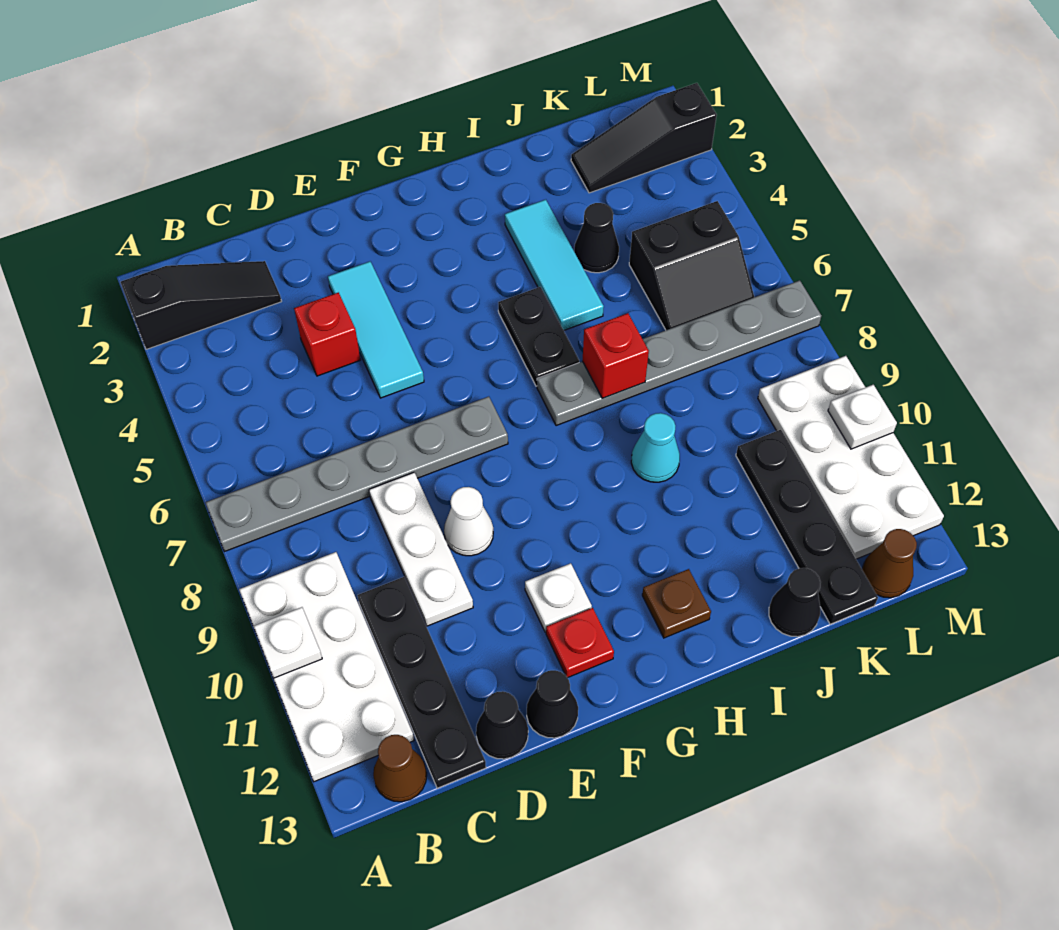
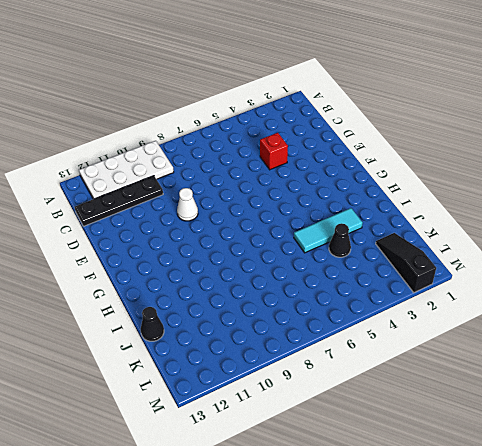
none -> black 1x3 slope [121,261,282,349]
none -> grey 1x6 plate [206,397,508,552]
none -> brown 1x1 cone [373,735,427,802]

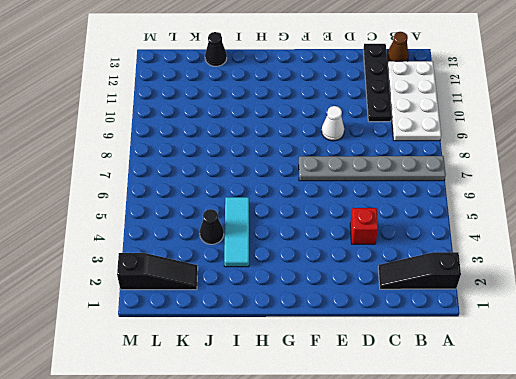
none -> white 1x3 plate [369,473,473,626]
none -> black 1x1 cone [476,691,528,759]
none -> cyan 1x3 tile [328,262,424,398]

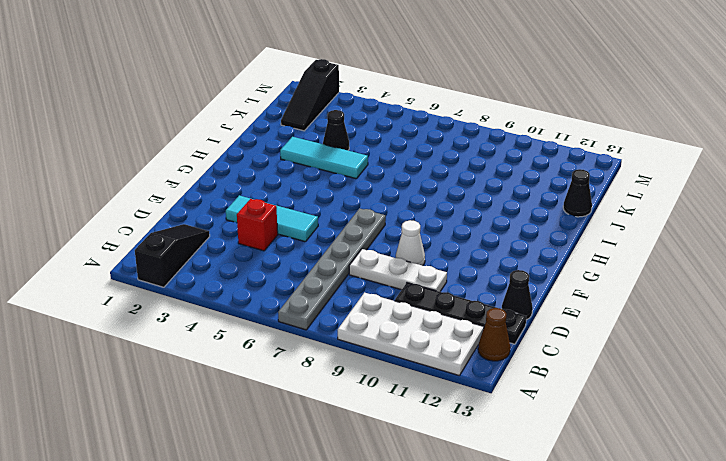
none -> black 1x1 cone [527,670,578,738]
none -> white 1x1 plate [525,563,592,632]
none -> red 1x1 plate [546,608,614,678]

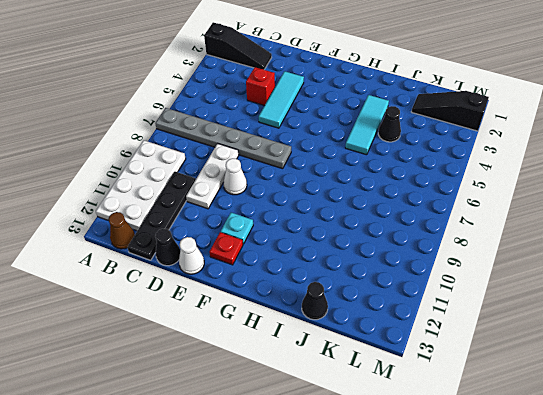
white 1x1 cone [179,237,204,274] -> black 1x1 cone [527,670,578,738]
cyan 1x1 plate [221,213,253,244] -> white 1x1 plate [525,563,592,632]
none -> black 1x2 plate [498,287,579,386]
none -> grey 1x6 plate [537,280,821,426]
none -> brown 1x1 plate [642,569,711,638]

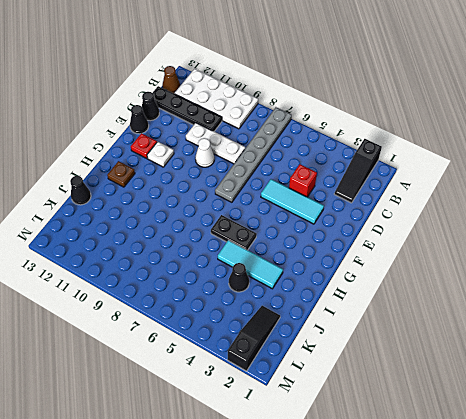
none -> grey 1x6 plate [537,280,821,426]
none -> cyan 1x1 cone [631,413,680,482]
none -> black 2x2 slope [629,201,754,330]

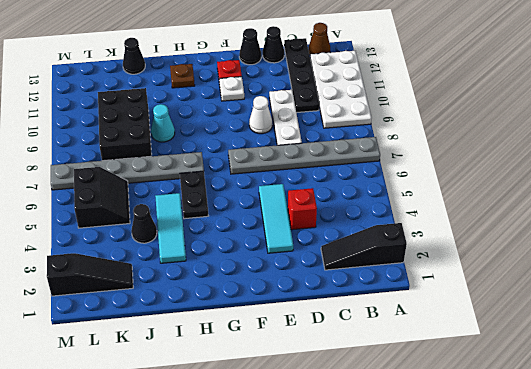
black 2x3 brick [98,88,152,161] -> black 1x4 plate [736,430,878,624]
black 2x2 slope [74,167,130,228] -> black 2x2 slope turned to [629,201,754,330]
none -> white 2x4 plate [758,356,944,559]
none -> brown 1x1 cone [862,529,917,598]
none -> white 1x1 plate [254,607,322,678]

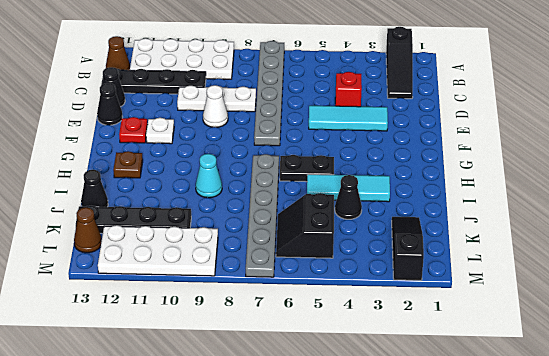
none -> white 1x1 plate [254,607,322,678]
none -> red 1x1 brick [582,313,649,398]
none -> white 1x1 plate [828,385,897,449]

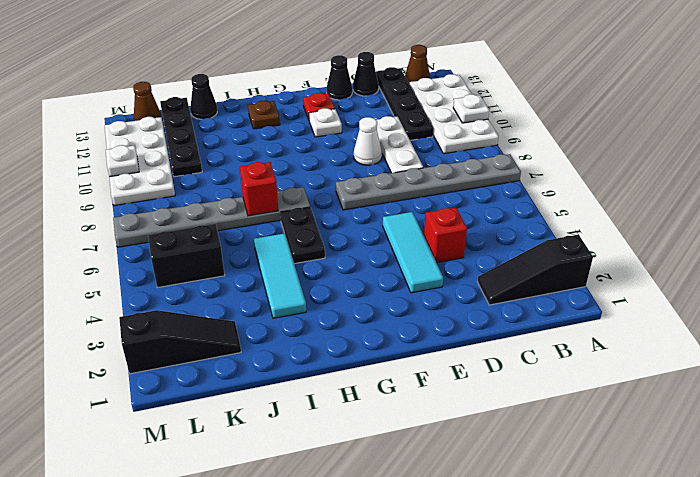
none -> cyan 1x1 cone [631,413,680,482]
none -> black 1x1 cone [574,203,619,273]

